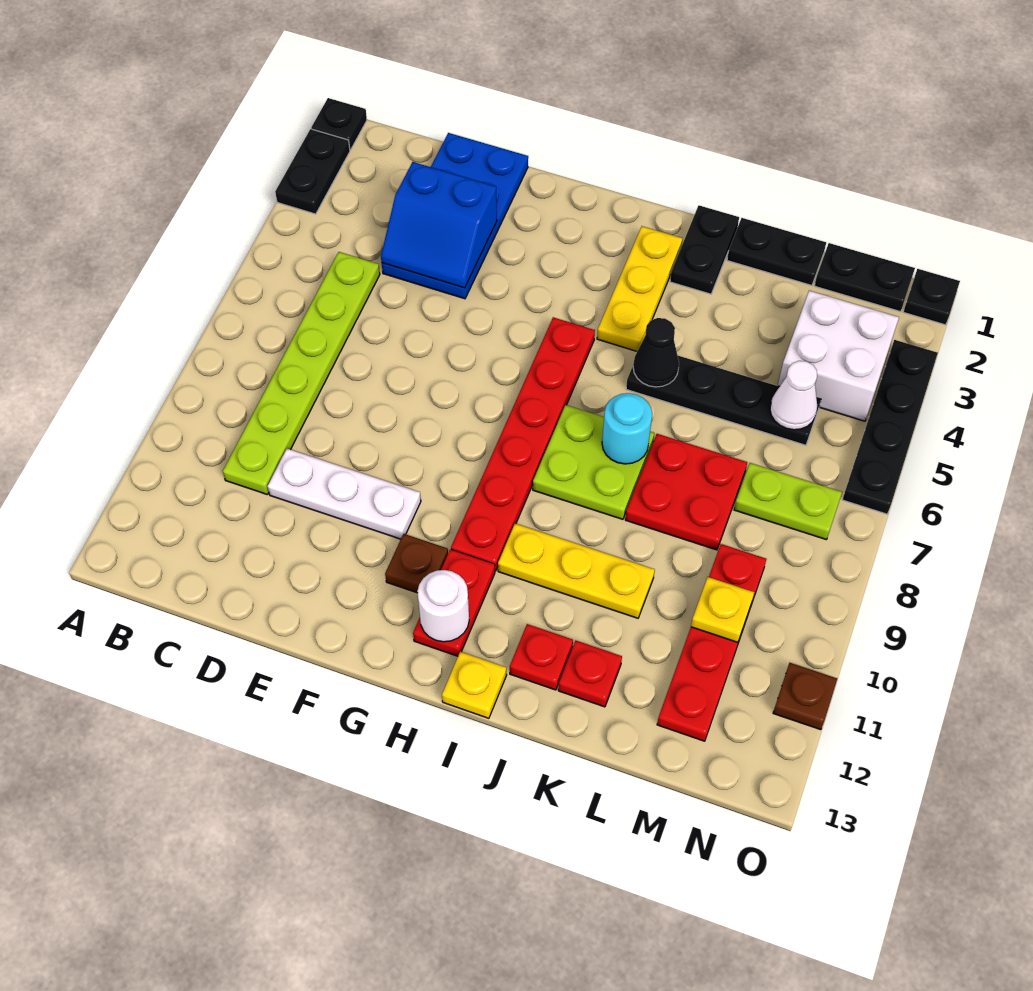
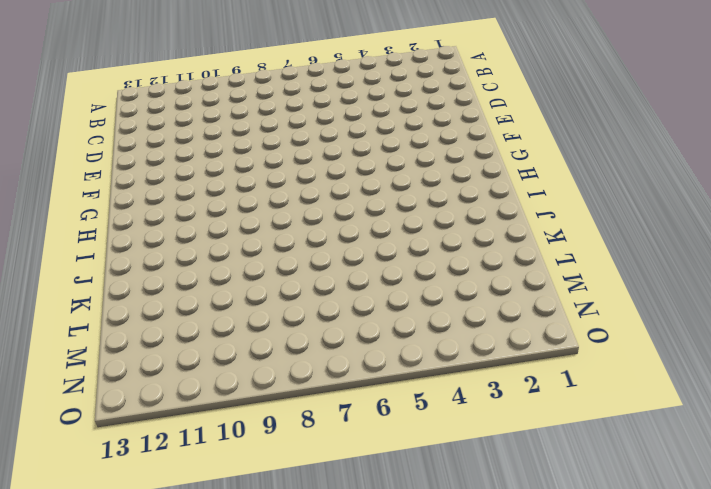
none -> black 1x1 plate [311,98,367,150]
none -> black 1x2 plate [275,129,350,214]
none -> lime 1x6 plate [223,252,380,494]
none -> blue 2x4 plate [382,133,528,299]

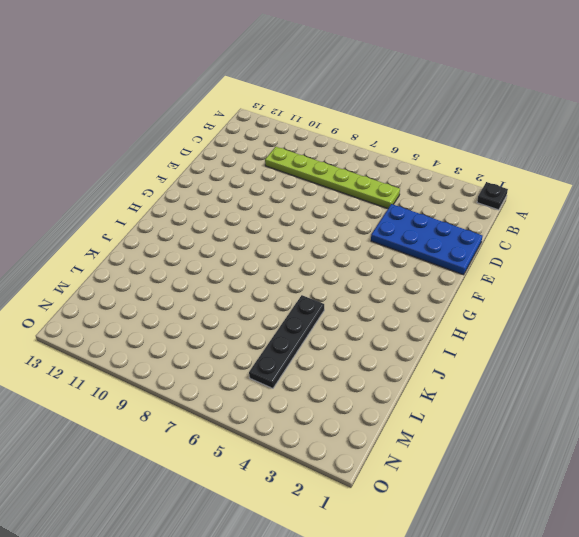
none -> black 1x2 plate [275,129,350,214]
none -> white 1x3 plate [267,449,421,539]
none -> brown 1x1 plate [385,534,448,593]
none -> red 1x6 plate [451,317,595,571]

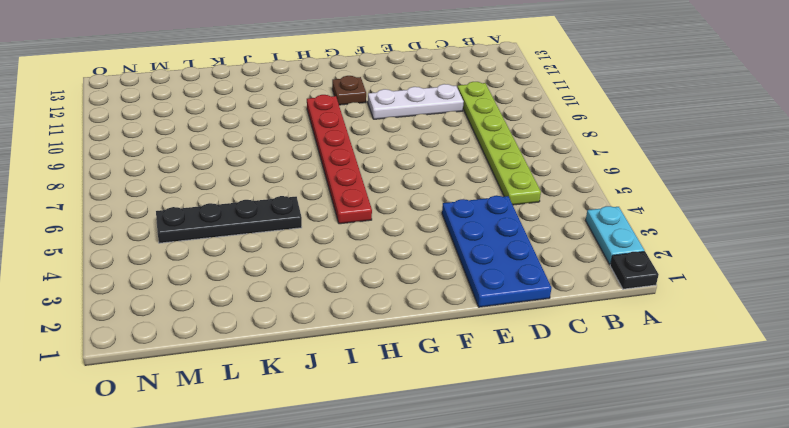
cyan 1x2 plate [586,206,644,265] -> black 1x2 plate [275,129,350,214]
none -> red 1x2 plate [413,549,495,656]
none -> yellow 1x3 plate [597,226,683,351]
none -> lime 2x2 plate [533,405,654,519]
none -> yellow 1x3 plate [498,524,655,618]

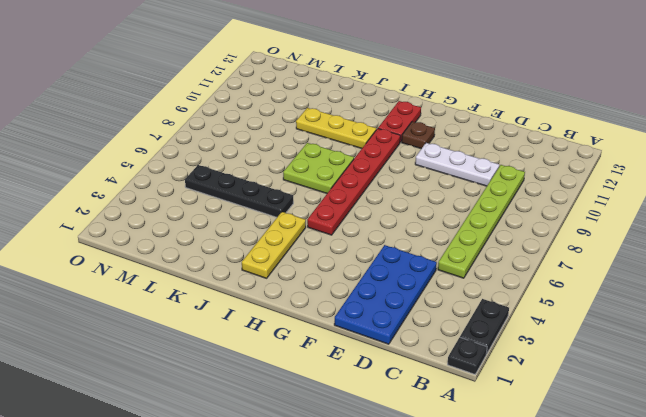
none -> yellow 1x1 plate [442,652,507,718]
none -> black 1x2 plate [670,205,739,294]
none -> red 1x1 plate [510,624,573,690]
none -> black 1x2 plate [727,218,826,285]

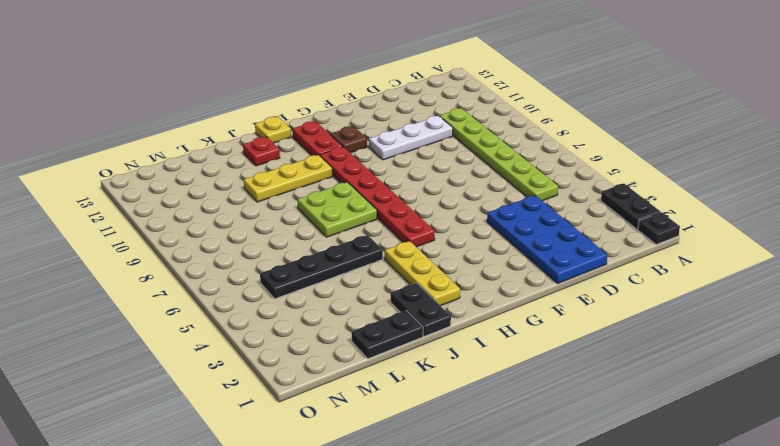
none -> red 2x2 plate [625,434,747,550]
none -> red 1x1 plate [558,641,622,707]
none -> black 1x2 plate [814,243,915,312]
none -> white 2x2 brick [778,291,899,421]

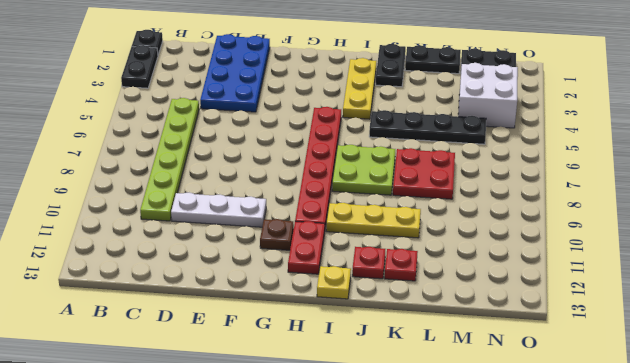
none -> lime 1x2 plate [734,463,842,540]
none -> red 1x4 plate [657,544,766,741]
none -> black 1x1 plate [903,269,960,325]
none -> black 1x4 plate [842,340,938,514]

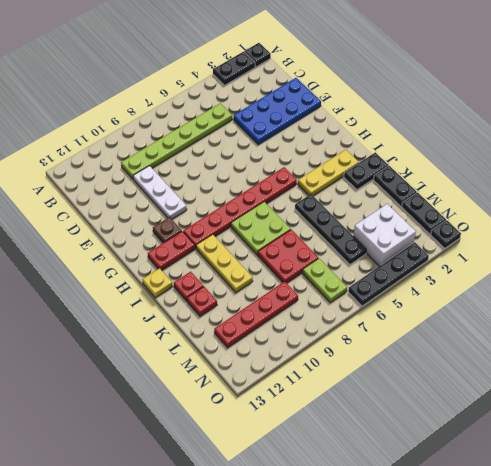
none -> brown 1x1 plate [773,663,837,730]
none -> blue 2x2 slope [381,162,497,288]
none -> white 1x1 round brick [417,570,469,642]
none -> black 1x1 cone [633,318,679,387]

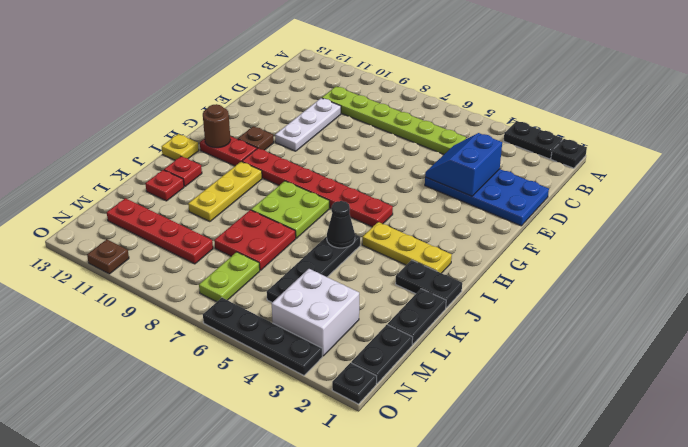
brown 1x1 round brick [203,104,230,148] -> white 1x1 round brick [417,570,469,642]
none -> cyan 1x1 round brick [602,393,652,464]
none -> white 1x1 cone [770,361,817,430]
none -> yellow 1x1 plate [691,577,754,642]

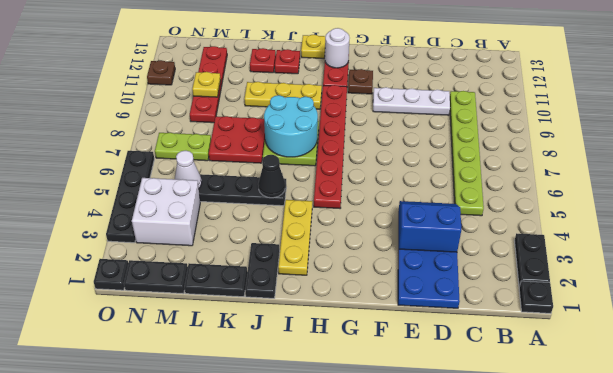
cyan 2x2 round brick [264,95,318,157] -> cyan 1x1 round brick [602,393,652,464]

